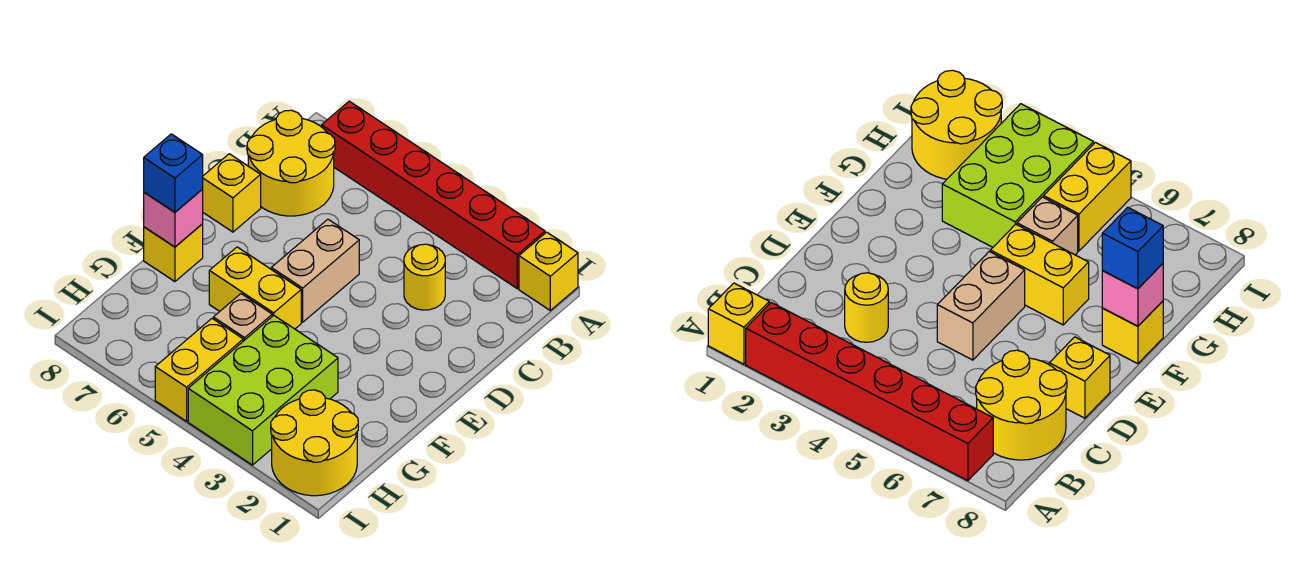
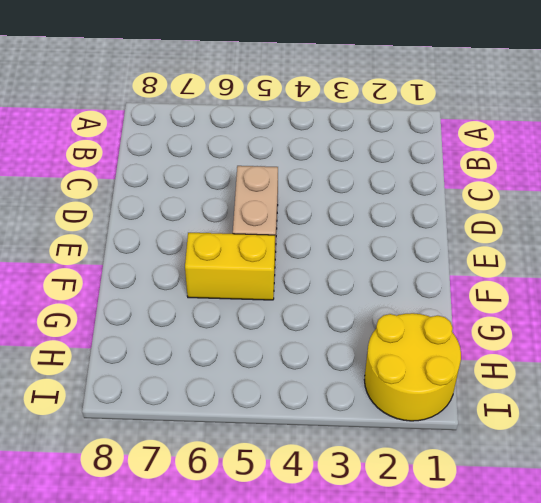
none -> yellow 1x1 brick [519,232,578,310]
none -> red 1x6 brick [322,101,545,289]
none -> yellow 2x2 round brick [247,110,335,216]

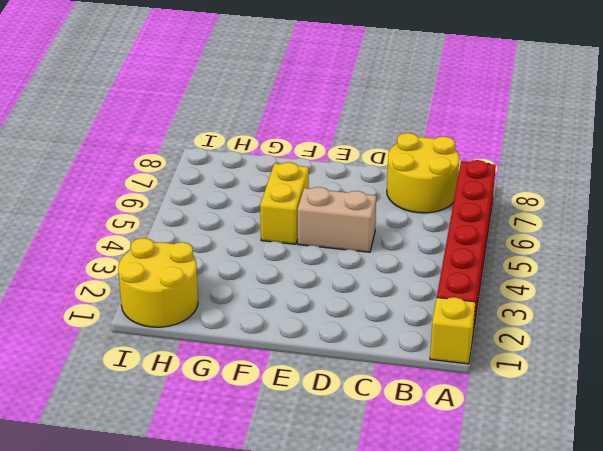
none -> yellow 1x1 round brick [404,244,445,310]
none -> yellow 1x1 brick [202,154,261,232]
none -> yellow 1x1 brick [144,224,203,282]

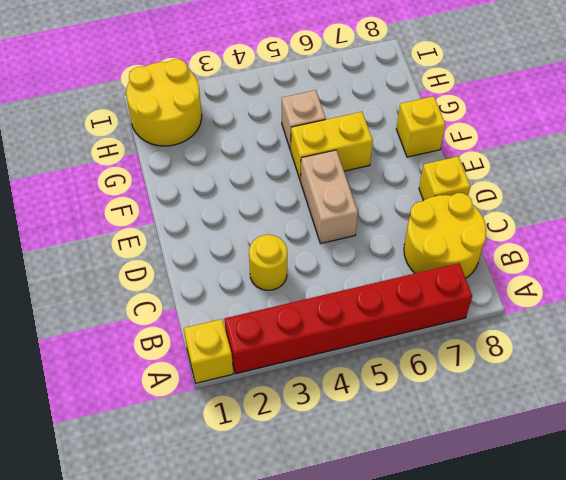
none -> lime 2x3 brick [188,316,338,465]
none -> yellow 1x2 brick [155,319,243,421]
none -> pink 1x1 brick [144,190,203,247]

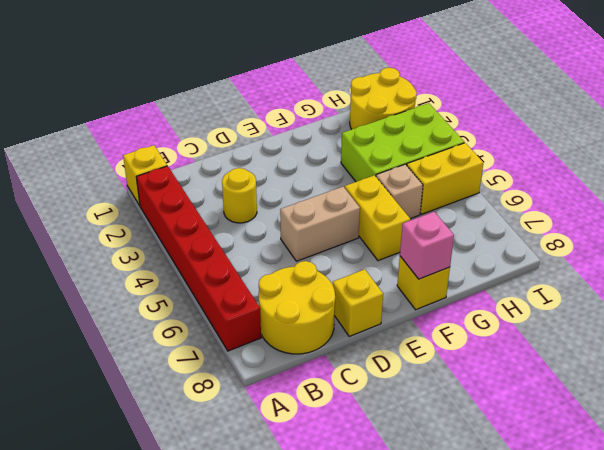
none -> blue 1x1 brick [144,134,203,212]

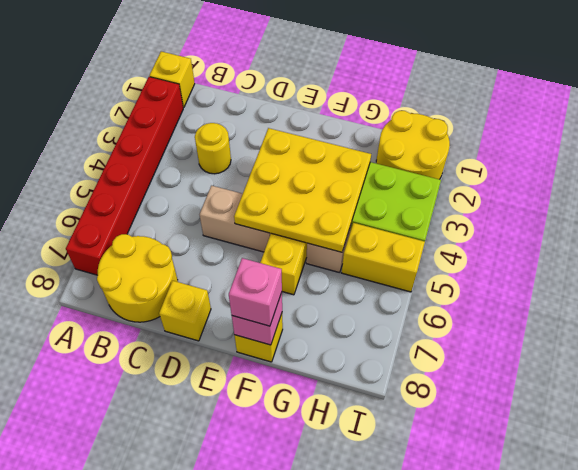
yellow 3x3 plate [234,128,371,252] -> none
pink 1x1 brick [229,258,282,326] -> blue 1x1 brick [144,134,203,212]

